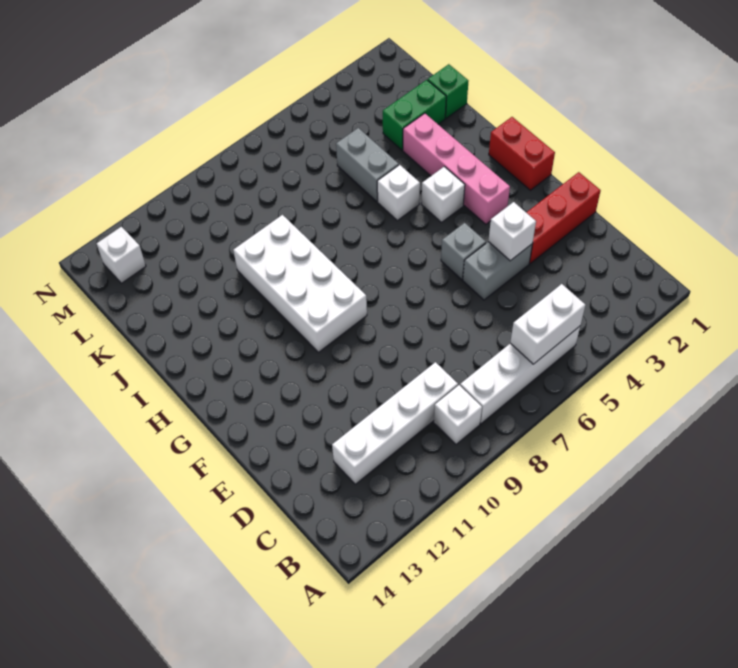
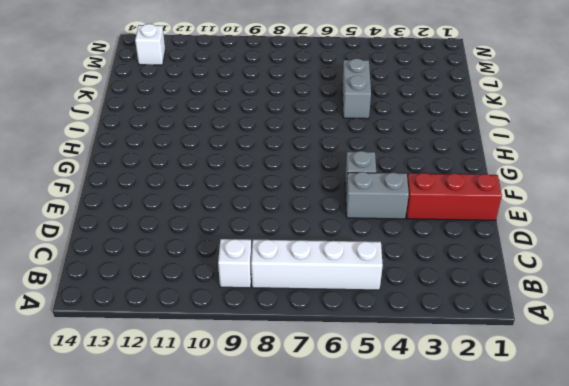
none -> white 1x4 brick [332,362,458,484]
none -> red 1x2 brick [489,117,555,190]
none -> pink 1x4 brick [403,113,510,224]

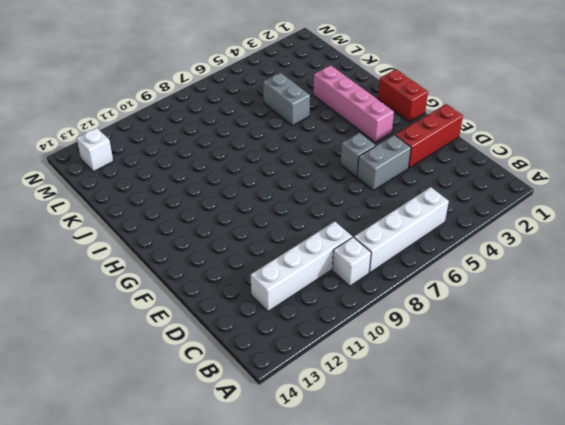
none -> white 2x4 brick [233,215,367,352]
none -> white 1x1 brick [421,167,465,222]
none -> white 1x1 brick [377,165,420,221]

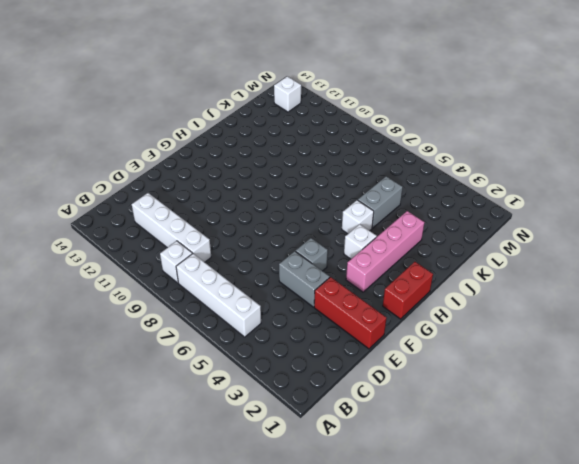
none -> white 2x4 brick [233,215,367,352]
none -> green 1x1 brick [428,64,468,118]
none -> green 1x2 brick [383,80,446,150]

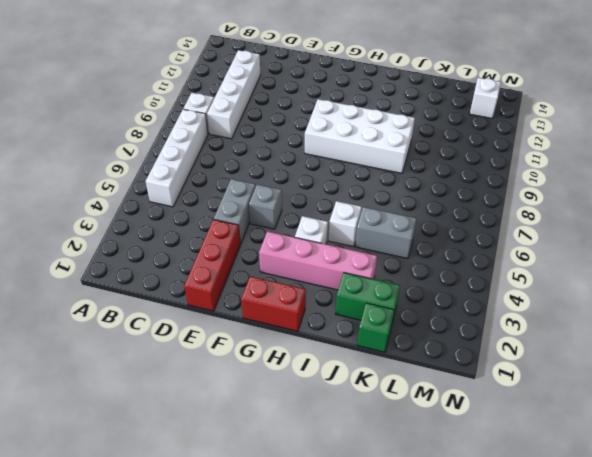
green 1x2 brick [335,273,400,323] -> green 1x2 brick turned to [383,80,446,150]
none -> white 1x2 brick [510,284,585,364]
none -> white 1x1 brick [488,202,536,261]

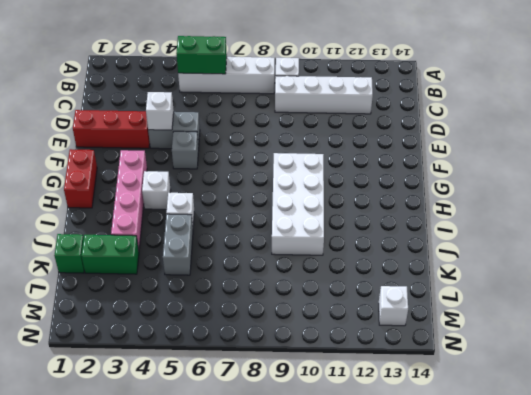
green 1x2 brick [176,36,227,74] -> white 1x2 brick [510,284,585,364]

